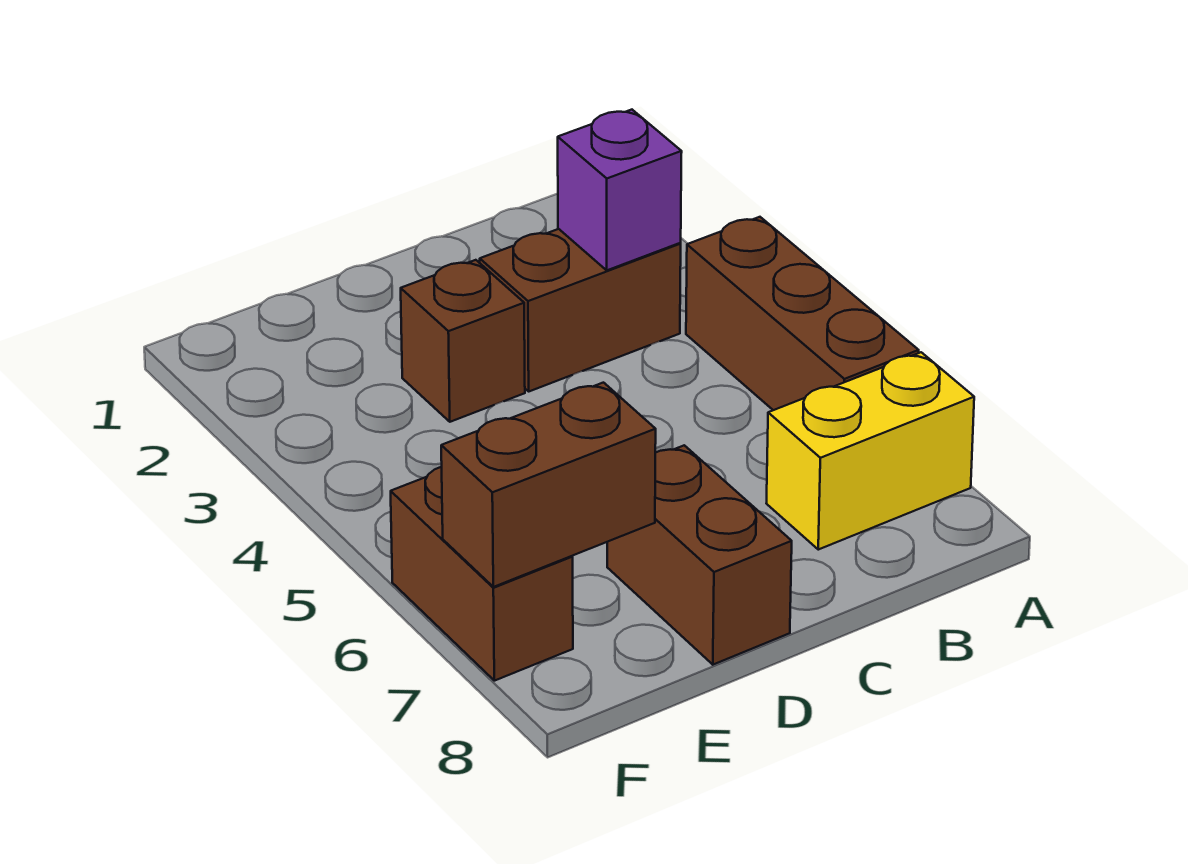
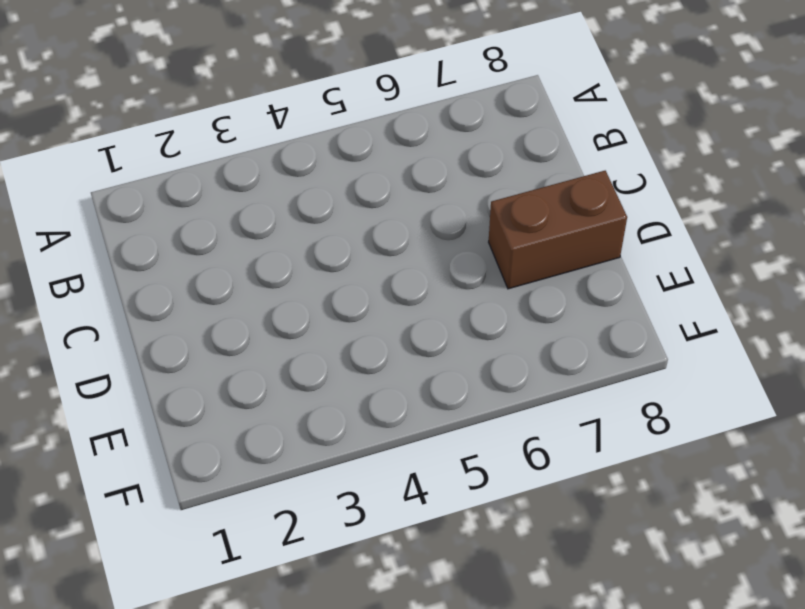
none -> brown 1x3 brick [686,217,919,410]
none -> yellow 1x2 brick [766,352,974,550]

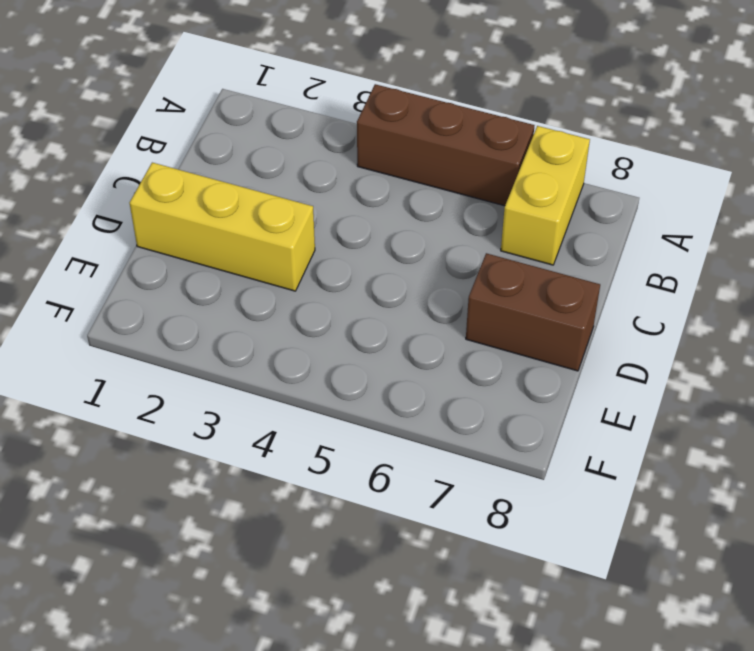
yellow 1x3 brick [130,163,315,291] -> brown 1x1 brick [401,260,525,422]
none -> brown 1x2 brick [480,229,681,391]
none -> brown 1x2 brick [391,467,573,681]

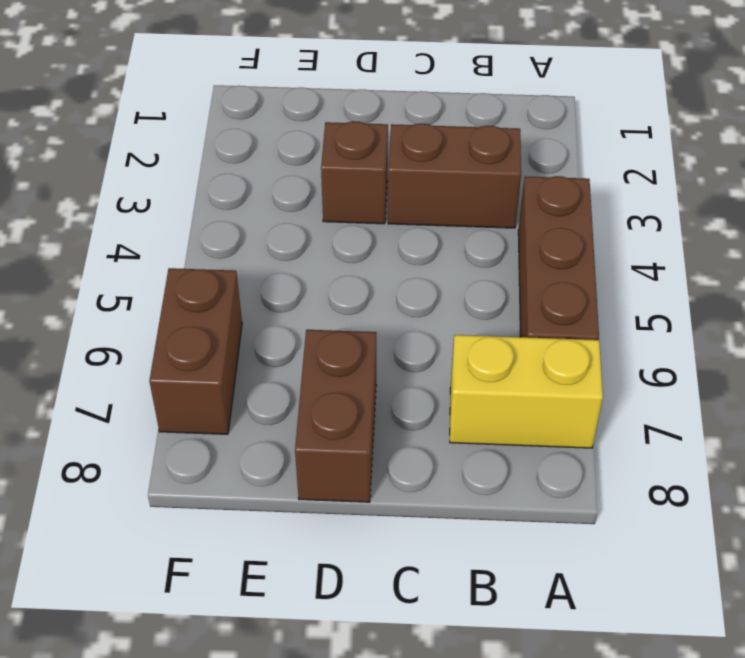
none -> purple 1x1 brick [558,110,682,270]
none -> brown 1x2 brick [441,383,656,587]

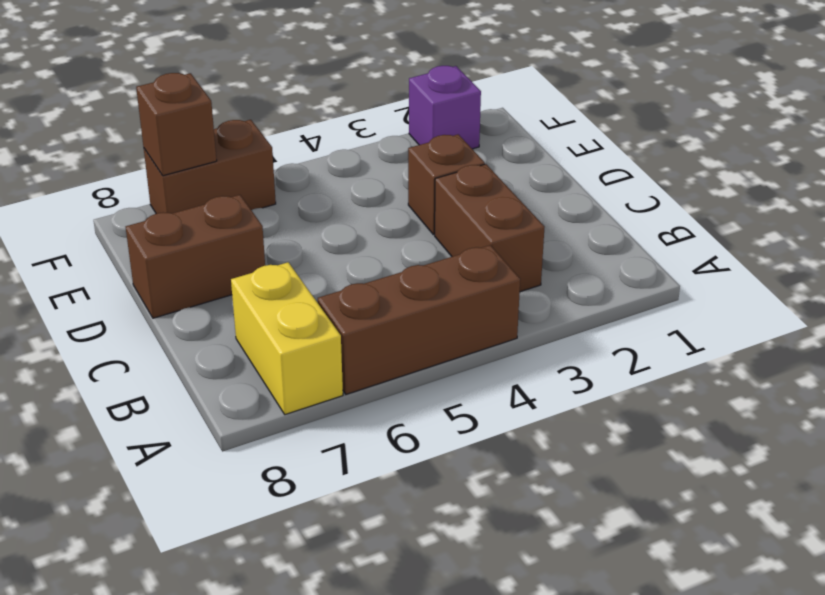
purple 1x1 brick [409,66,481,149] -> purple 1x1 brick moved to [558,110,682,270]
brown 1x1 brick [136,73,217,176] -> brown 1x2 brick [441,383,656,587]

